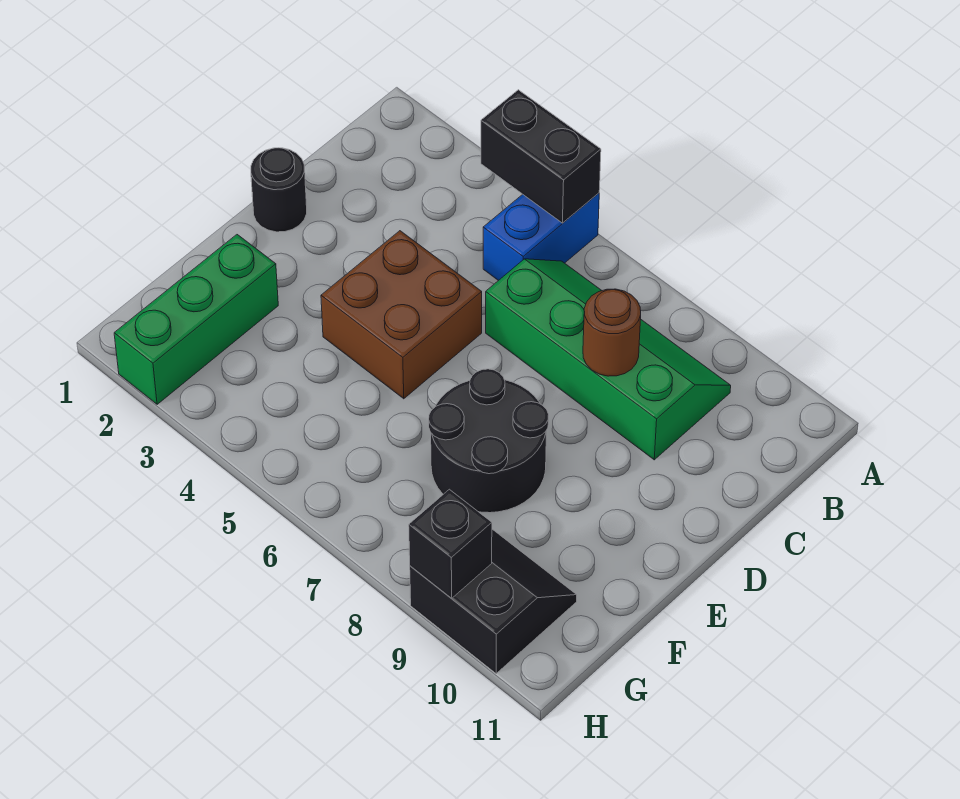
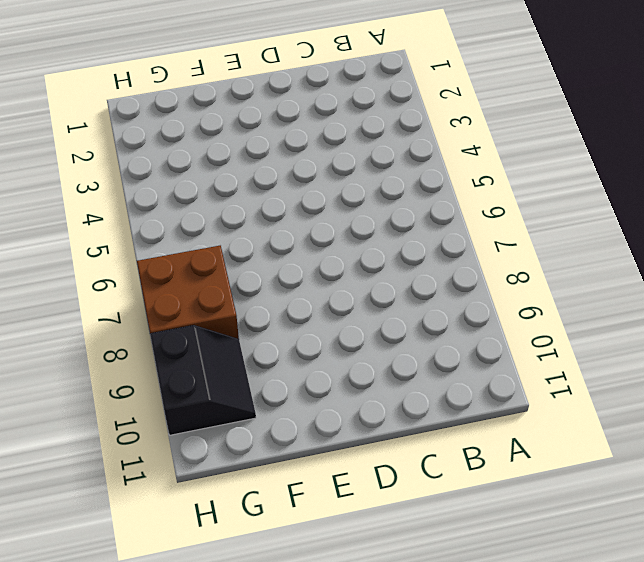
brown 2x2 brick [137,246,239,339] -> brown 2x2 brick moved to [321,231,482,399]
none -> blue 1x2 brick [483,193,599,281]
none -> green 2x4 slope [486,259,731,460]

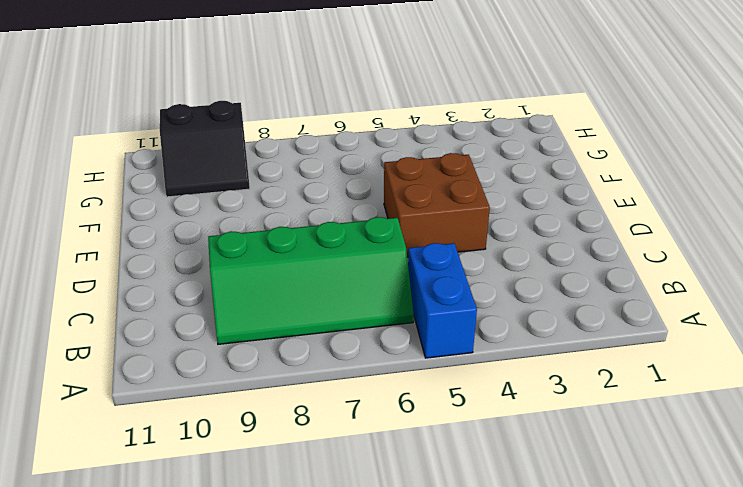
none -> black 1x1 round brick [251,148,307,232]
none -> black 2x2 round brick [429,369,549,513]

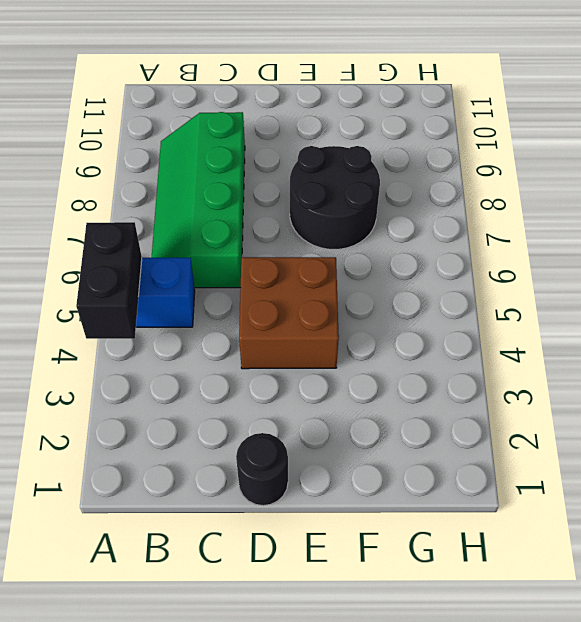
none -> green 1x3 brick [114,235,278,404]
none -> black 2x2 slope [410,529,577,674]

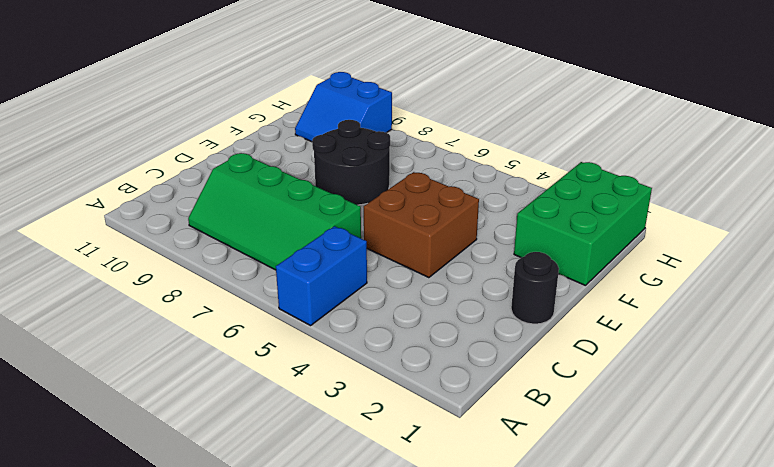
green 2x3 brick [514,162,652,286] -> green 1x3 brick [114,235,278,404]
blue 2x2 slope [295,72,392,142] -> black 2x2 slope [410,529,577,674]
none -> black 1x2 brick [481,90,601,223]
none -> brown 1x1 round brick [583,289,641,376]

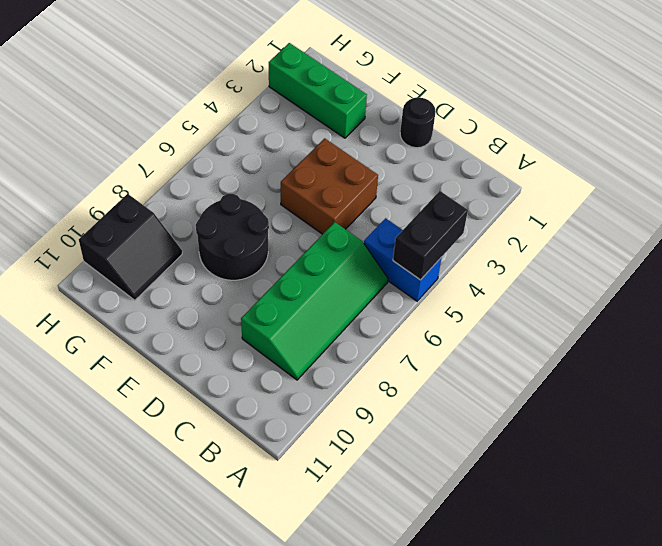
none -> brown 1x1 round brick [583,289,641,376]
none -> black 1x1 brick [409,489,492,598]

